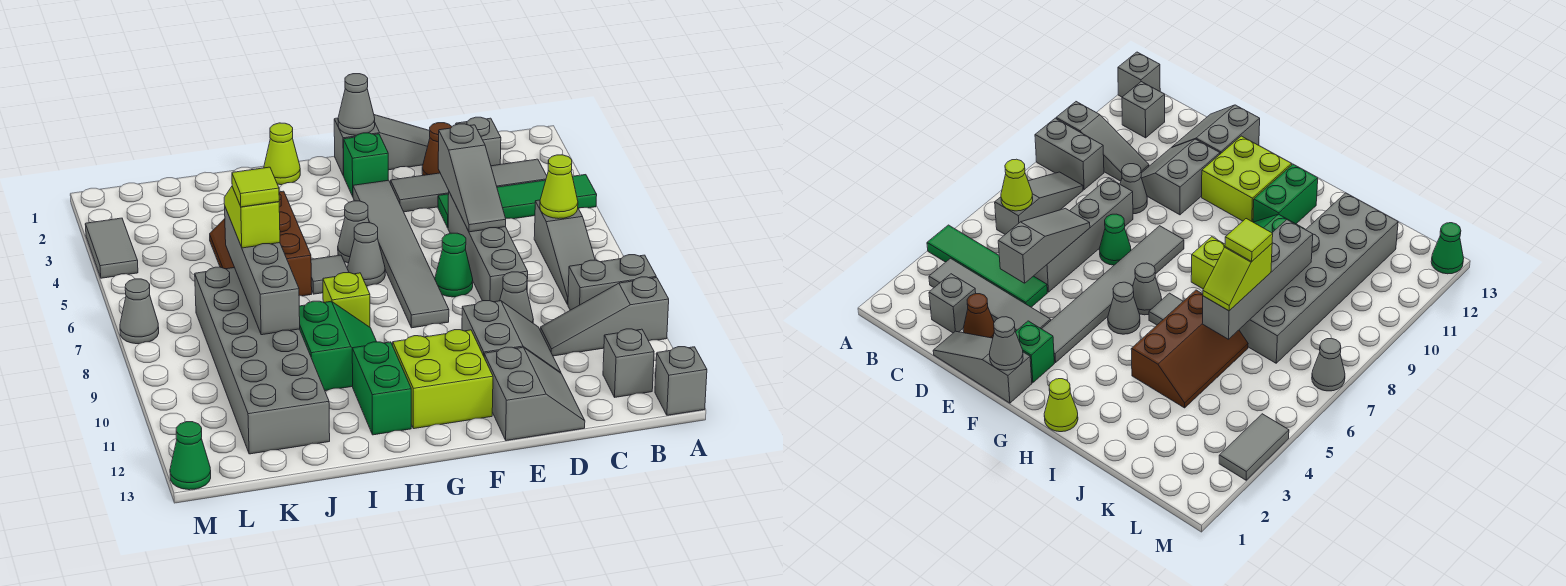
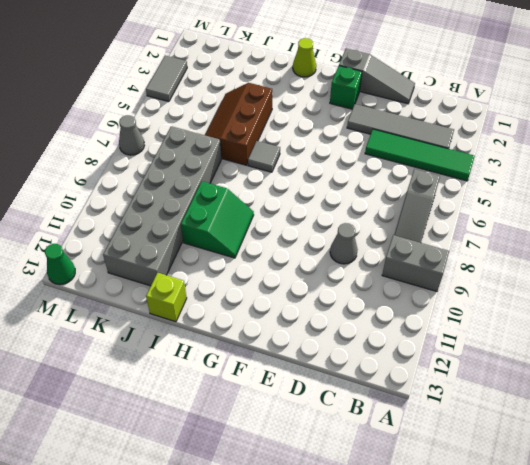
lime 1x1 brick [146,273,187,322] -> lime 1x1 brick moved to [323,273,370,327]
none -> grey 1x3 slope [540,277,669,356]
none -> grey 1x1 brick [655,347,707,415]
none -> grey 1x1 brick [603,329,654,397]
none -> grey 1x1 brick [456,117,501,166]

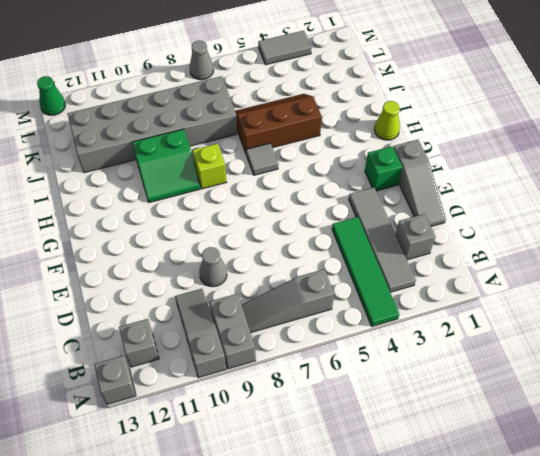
none -> brown 1x1 cone [422,123,452,175]
none -> grey 1x4 brick [448,192,528,302]
none -> grey 2x2 slope [462,301,561,373]
none -> grey 2x2 slope [484,347,585,441]

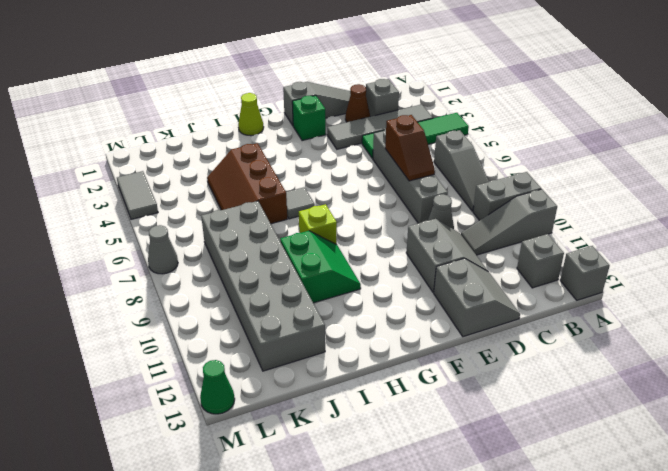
brown 1x2 slope [385,115,435,181] -> grey 1x3 slope [438,124,506,232]
none -> green 1x1 cone [435,233,473,297]
none -> grey 1x6 tile [353,180,449,328]
none -> lime 2x2 brick [393,330,493,429]
none -> grey 1x1 cone [338,201,369,263]

